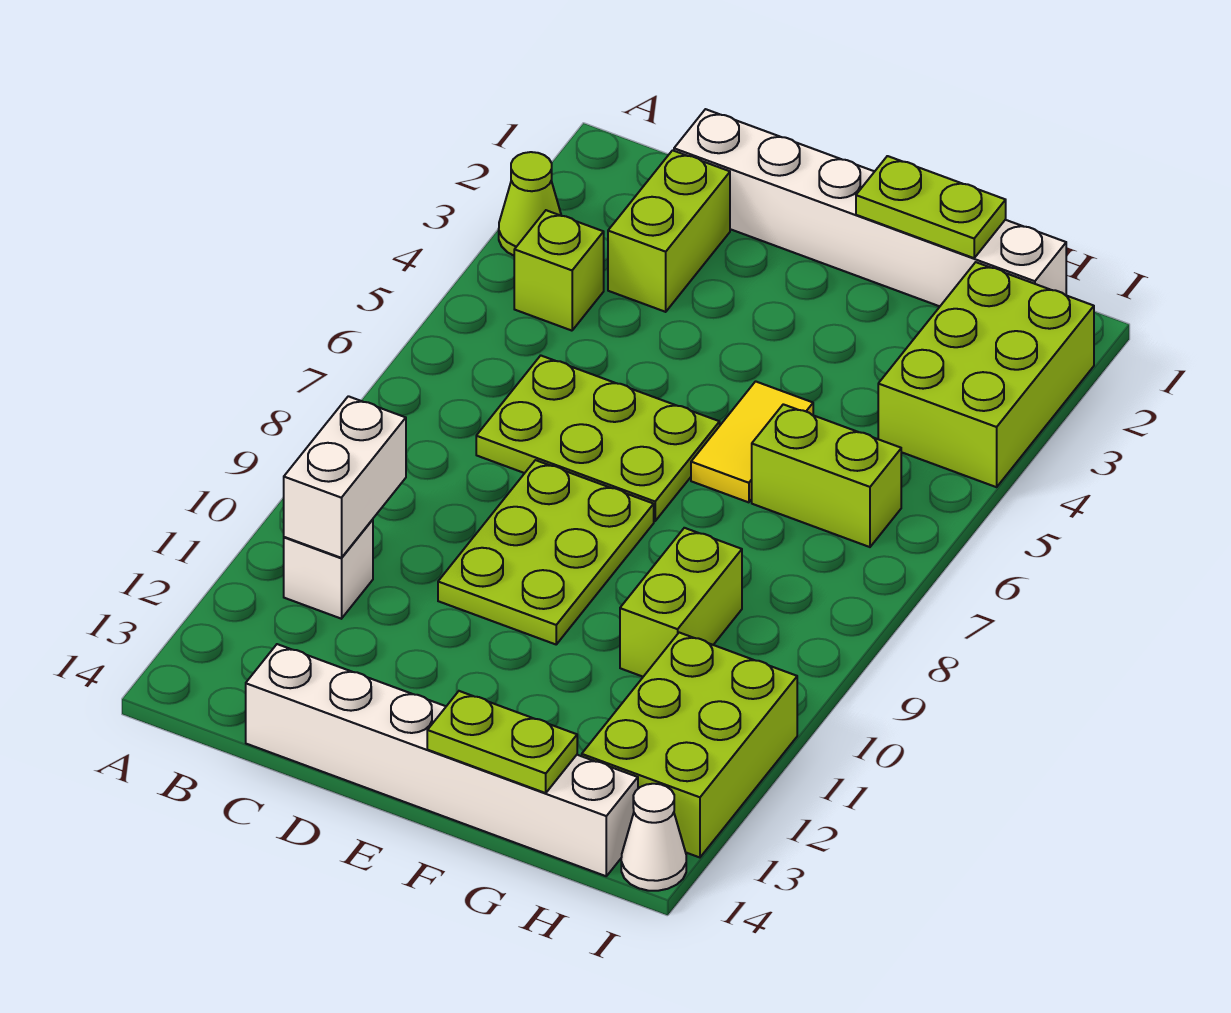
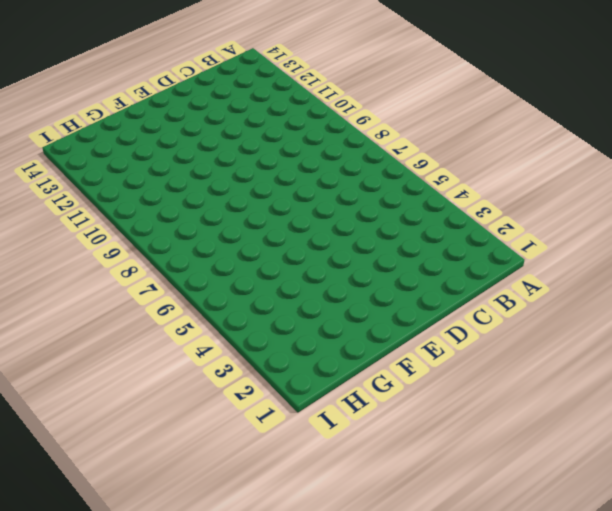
none -> lime 1x1 cone [499,152,561,256]
none -> lime 1x1 brick [514,210,604,331]
none -> white 1x1 brick [284,519,373,619]

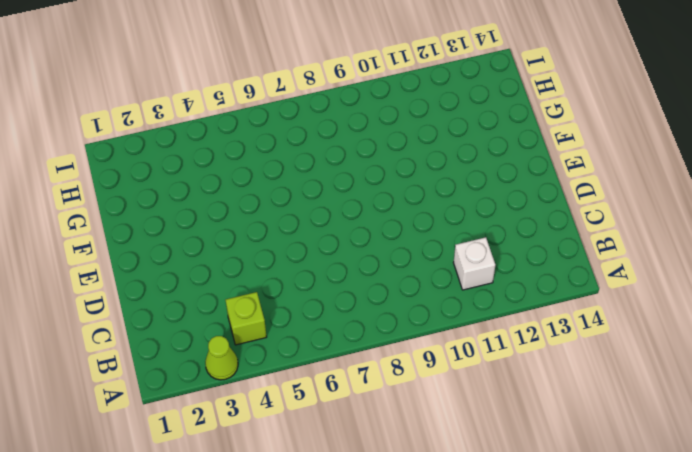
none -> white 1x6 brick [674,109,1066,306]
none -> lime 1x2 brick [608,150,730,312]
none -> lime 2x3 plate [476,356,720,521]

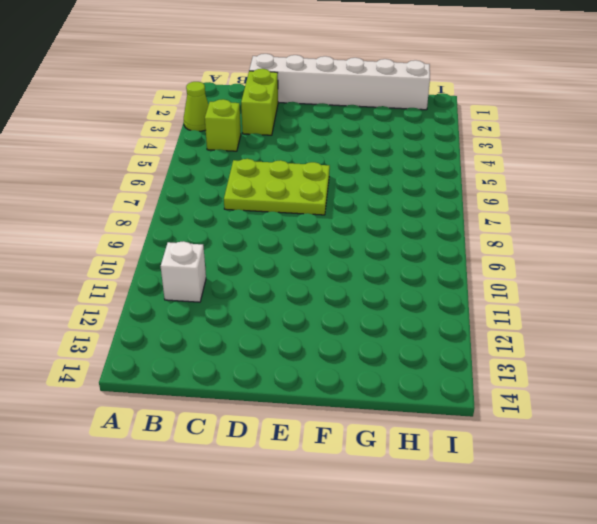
none -> white 1x6 brick [246,644,638,876]
none -> lime 2x3 plate [438,460,654,644]
none -> yellow 1x2 tile [691,381,813,502]

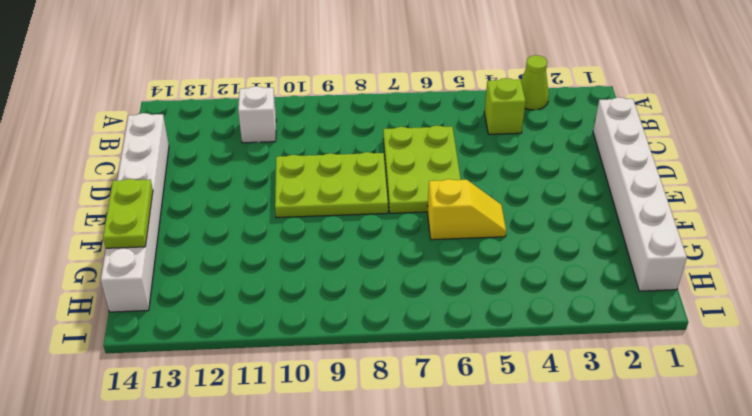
yellow 1x2 slope [427,179,506,240] -> yellow 1x2 tile [691,381,813,502]
none -> lime 1x2 brick [608,150,730,312]
none -> lime 1x2 brick [752,404,901,547]
none -> lime 1x2 brick [620,528,742,677]

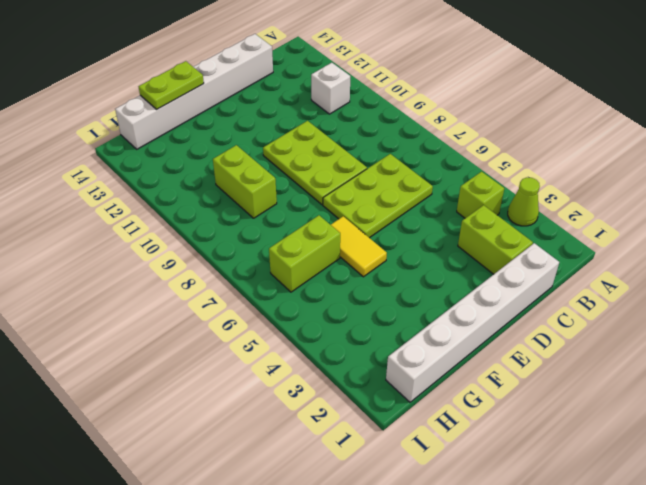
none -> lime 2x3 brick [878,262,1094,487]
none -> lime 2x3 brick [582,633,797,857]
none -> white 1x1 cone [621,784,686,891]

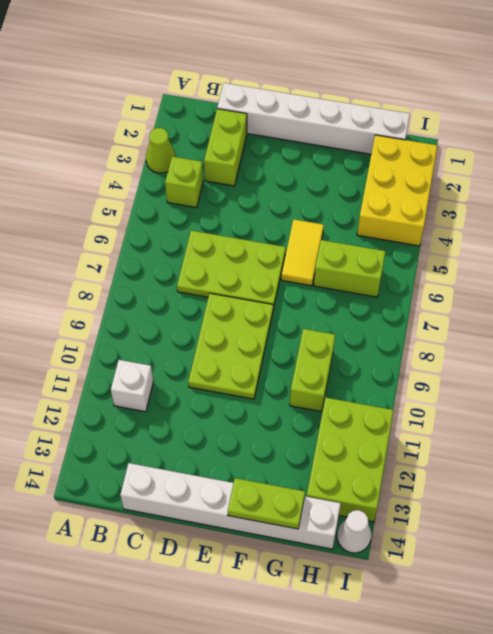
yellow 2x3 brick [357,135,437,246] -> lime 2x3 brick [878,262,1094,487]
none -> white 1x2 brick [284,396,406,558]
none -> lime 1x2 plate [856,156,1006,258]

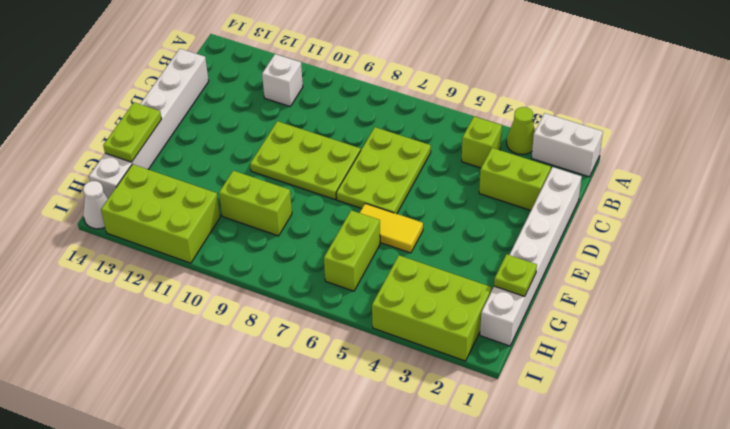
white 1x2 brick [532,113,603,177] -> white 1x2 brick moved to [284,396,406,558]
lime 1x1 plate [494,254,537,296] -> lime 1x2 plate [856,156,1006,258]

